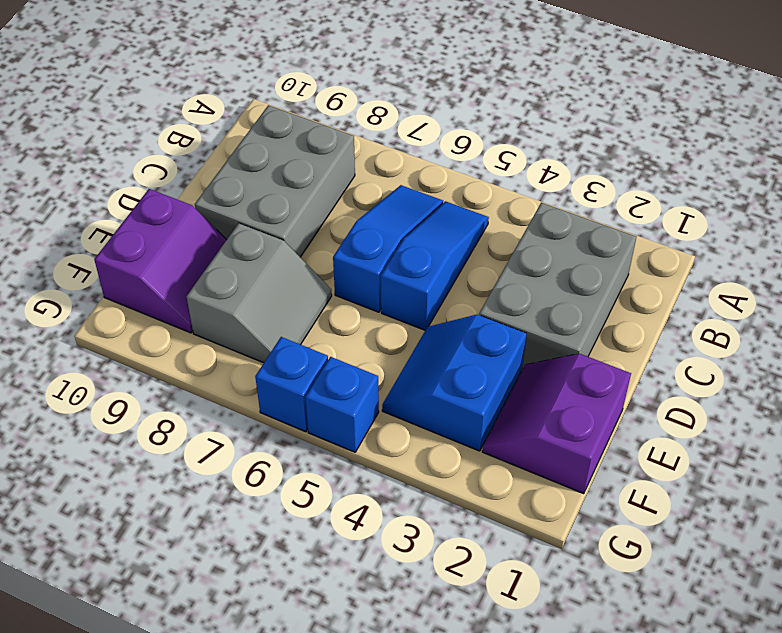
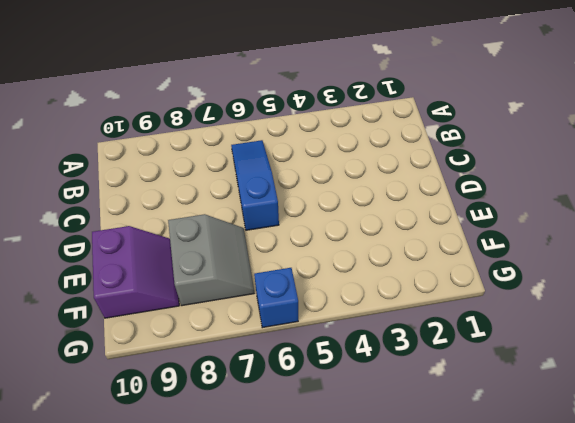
none -> grey 2x3 brick [479,203,636,368]
none -> blue 1x3 slope [381,201,489,330]

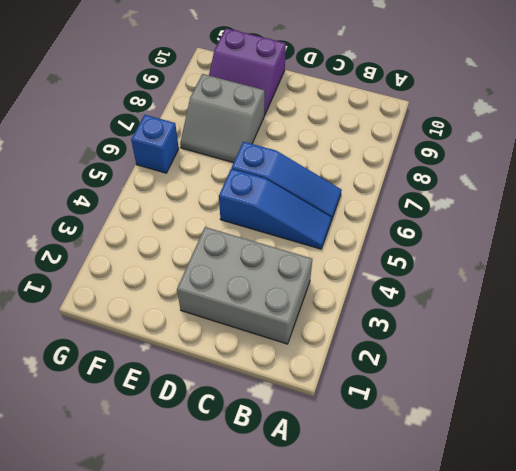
none -> grey 2x3 brick [195,105,355,257]
none -> purple 2x2 slope [482,354,631,494]

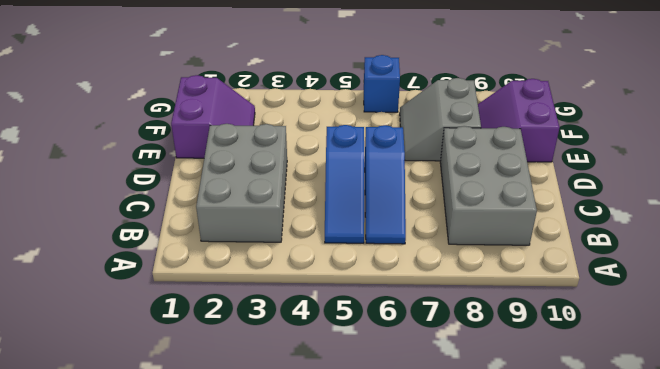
none -> blue 2x2 slope [382,314,527,451]
none -> blue 1x1 brick [305,357,379,452]

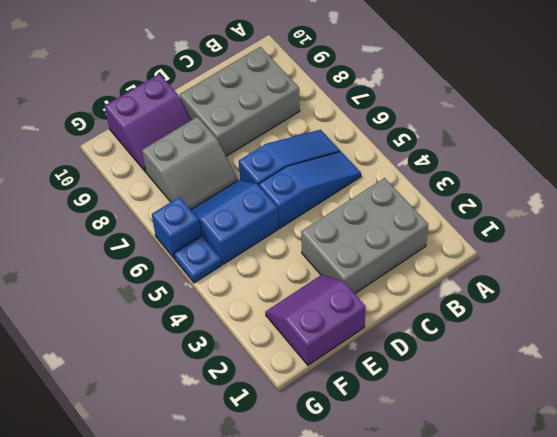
blue 2x2 slope [191,180,279,264] -> blue 2x2 slope moved to [382,314,527,451]
blue 1x1 plate [174,236,222,283] -> blue 1x1 brick [305,357,379,452]

